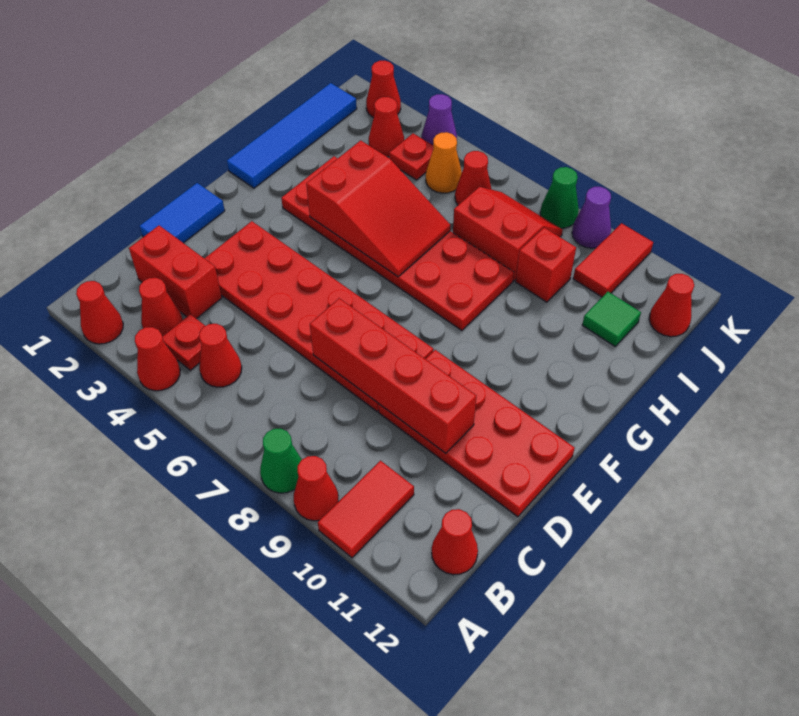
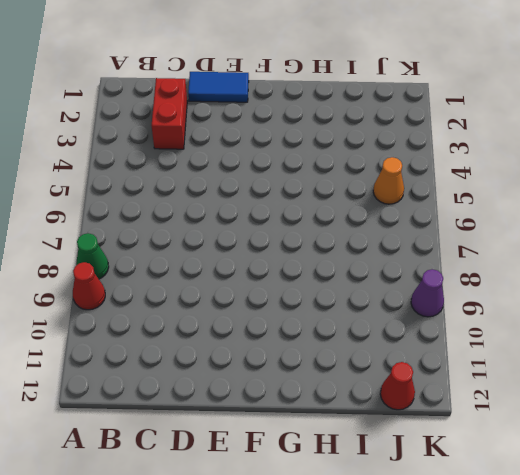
none -> red 1x1 cone [76,281,123,344]
none -> red 1x1 cone [135,327,180,391]
none -> red 1x2 tile [318,461,414,558]
none -> red 1x1 cone [139,278,183,337]

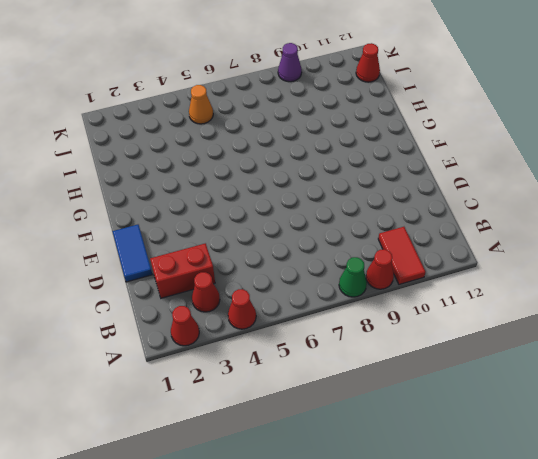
none -> red 1x1 plate [163,314,205,370]
none -> red 1x1 cone [199,324,242,387]
none -> red 1x1 cone [432,509,478,575]
none -> red 2x6 plate [204,221,434,411]

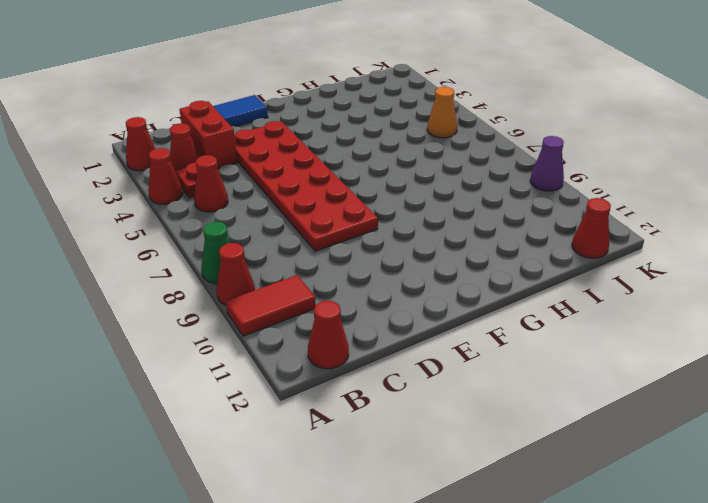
none -> red 2x4 plate [378,350,575,517]
none -> blue 1x4 tile [227,83,357,188]
none -> red 2x6 plate [281,156,514,331]
none -> red 2x2 slope [453,187,563,281]

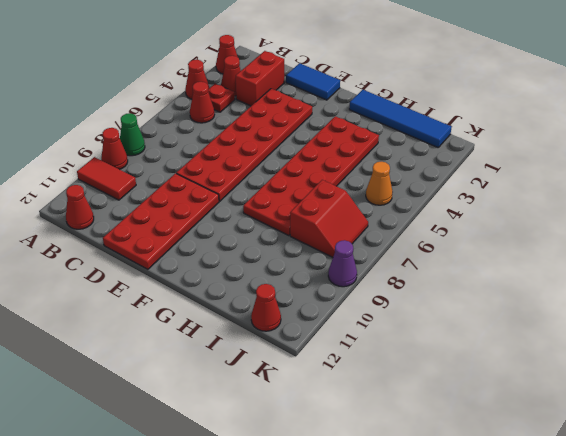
none -> red 1x1 brick [516,228,576,302]
none -> green 1x1 tile [582,292,641,346]
none -> red 1x1 cone [369,97,404,157]
none -> red 1x1 plate [389,133,434,180]

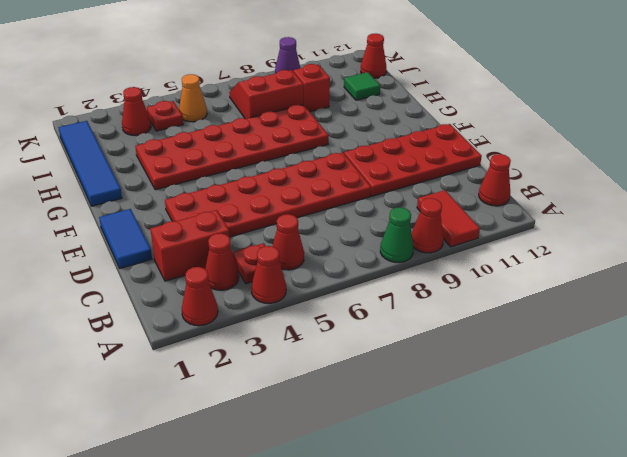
none -> red 1x1 cone [455,151,491,205]
none -> red 1x2 tile [573,223,653,297]
none -> red 1x1 cone [366,61,401,118]
none -> purple 1x1 cone [421,94,457,145]

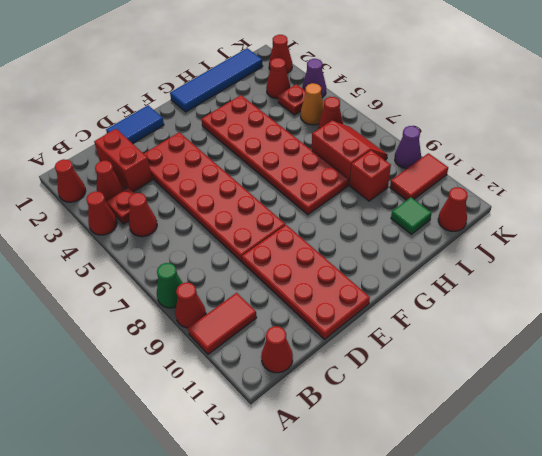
none -> green 1x1 cone [540,167,579,228]
none -> red 1x4 brick [310,298,476,453]
none -> red 2x3 slope [306,140,450,277]

